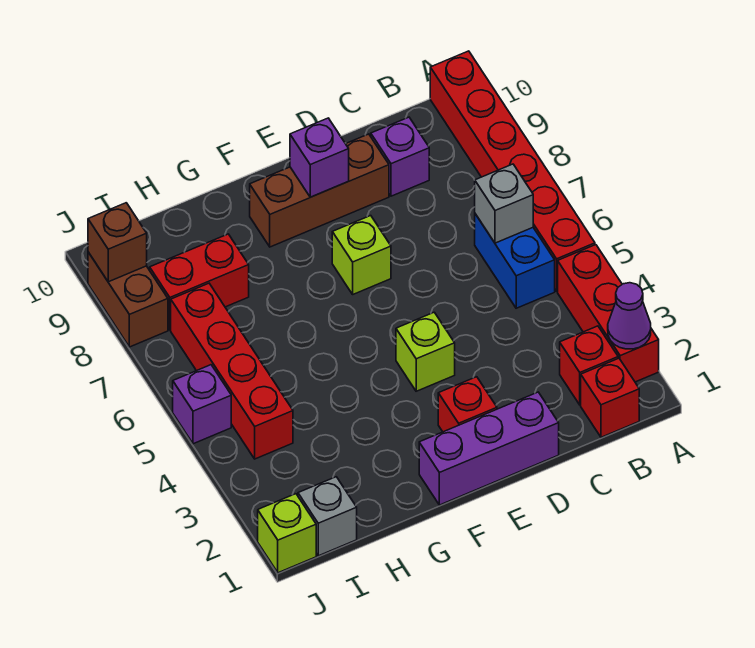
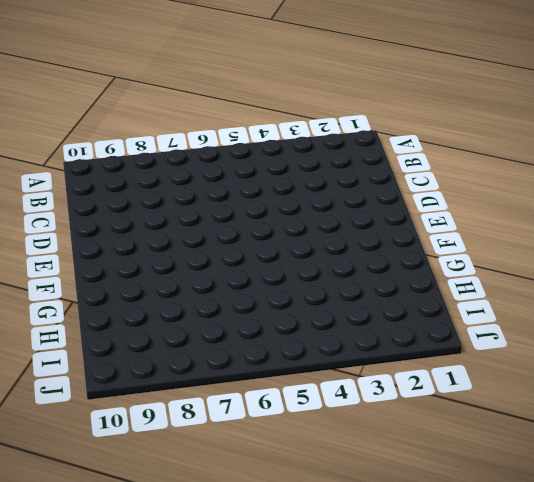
none -> red 1x3 brick [558,245,659,382]
none -> red 1x6 brick [430,51,595,291]
none -> red 1x1 brick [581,358,639,437]

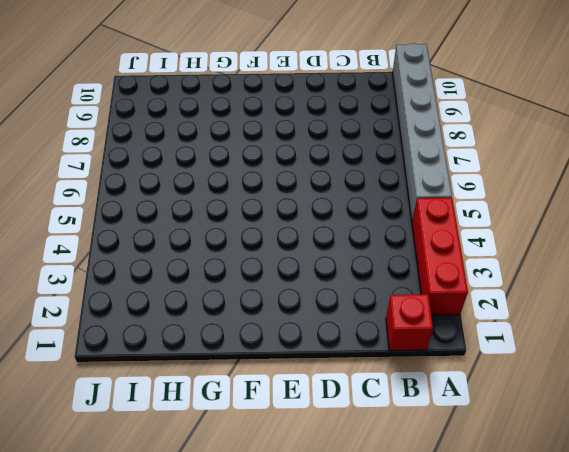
grey 1x6 brick [392,43,452,221] -> red 1x6 brick [430,51,595,291]
none -> red 1x1 brick [560,326,618,405]
none -> blue 1x2 brick [475,214,555,308]
none -> purple 1x1 brick [371,117,429,196]

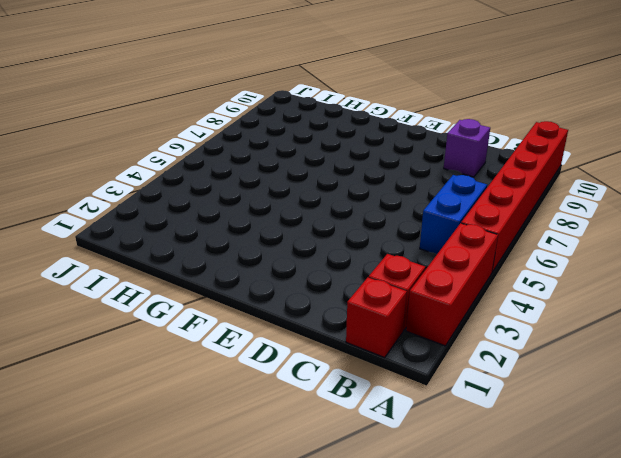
none -> purple 1x3 brick [419,392,559,505]
none -> brown 1x3 brick [250,134,389,247]
none -> red 1x1 brick [438,377,497,432]

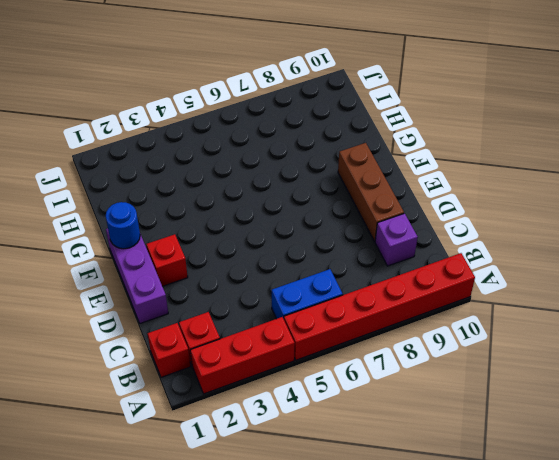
blue 1x1 round brick [106,202,140,249] -> none
none -> lime 1x1 brick [396,312,455,391]
none -> lime 1x1 brick [332,216,391,294]
none -> red 1x2 brick [150,234,249,330]

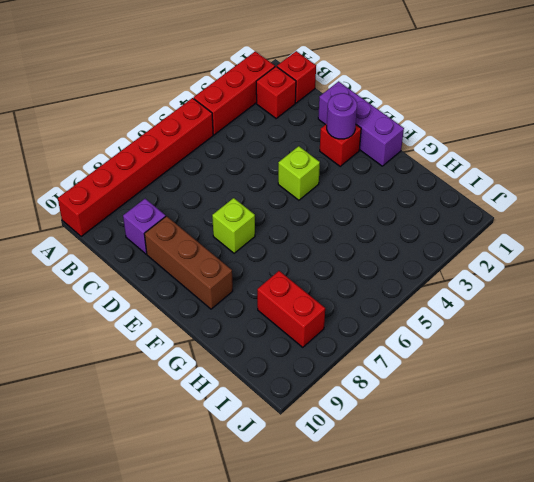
purple 1x1 round brick [327,93,357,139] -> none
none -> blue 1x2 brick [475,214,555,308]
none -> grey 1x1 brick [298,477,357,556]
none -> red 1x4 brick [171,283,293,459]

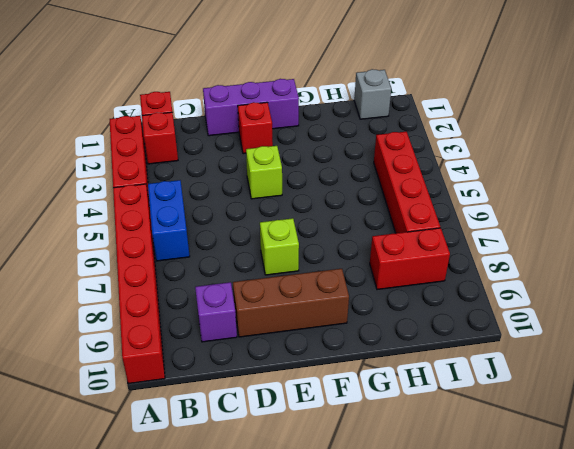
none -> lime 1x1 brick [258,494,316,573]
none -> purple 1x1 brick [173,365,231,444]
none -> brown 1x2 brick [88,252,168,347]

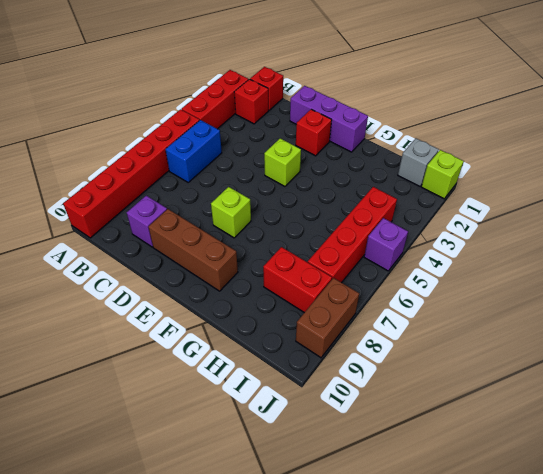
none -> purple 1x1 cone [608,283,651,349]
none -> grey 1x1 brick [475,164,533,243]
none -> purple 1x1 brick [290,118,349,197]

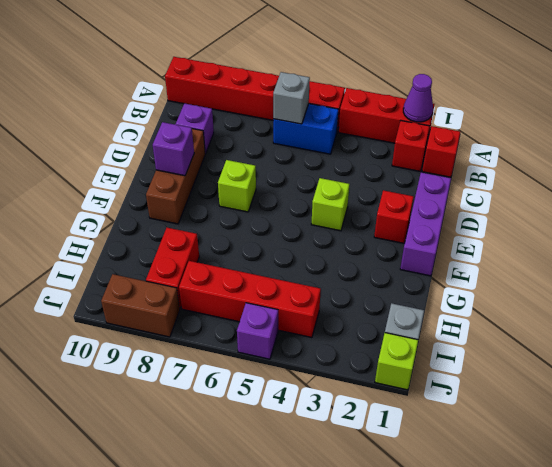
none -> brown 1x1 brick [88,203,147,282]

